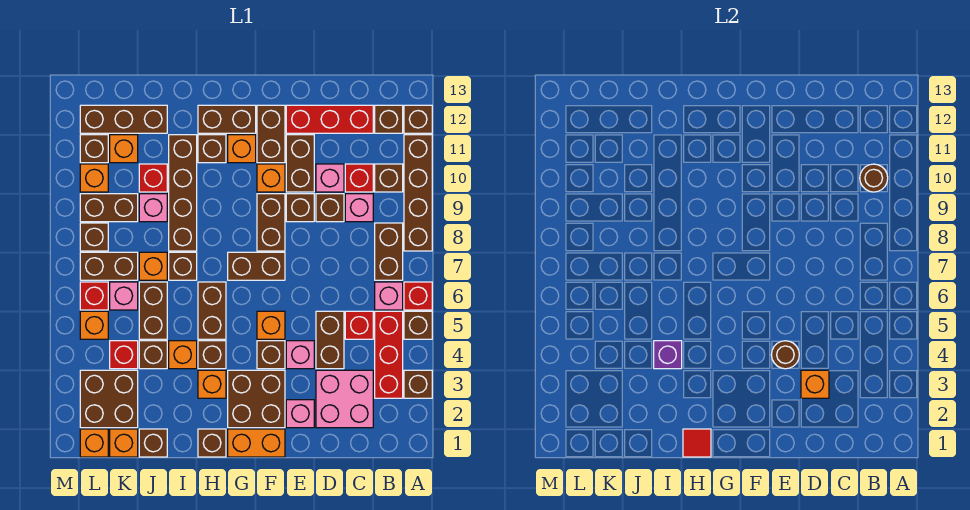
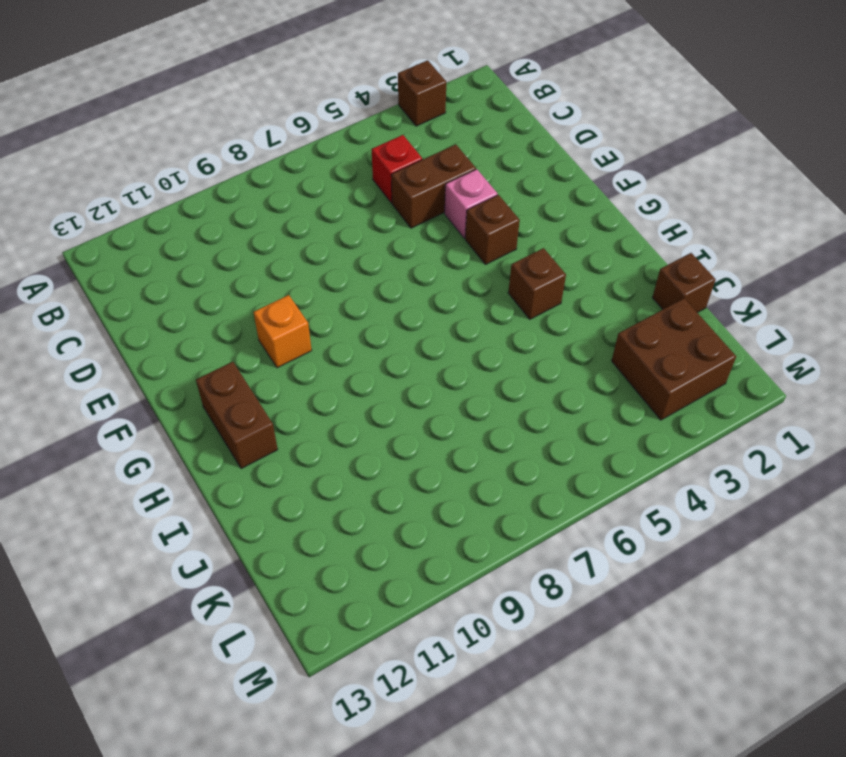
none -> brown 1x1 brick [404,311,432,339]
none -> red 1x1 brick [404,282,432,310]
none -> brown 1x4 brick [404,135,432,251]
none -> brown 1x1 brick [404,105,432,133]

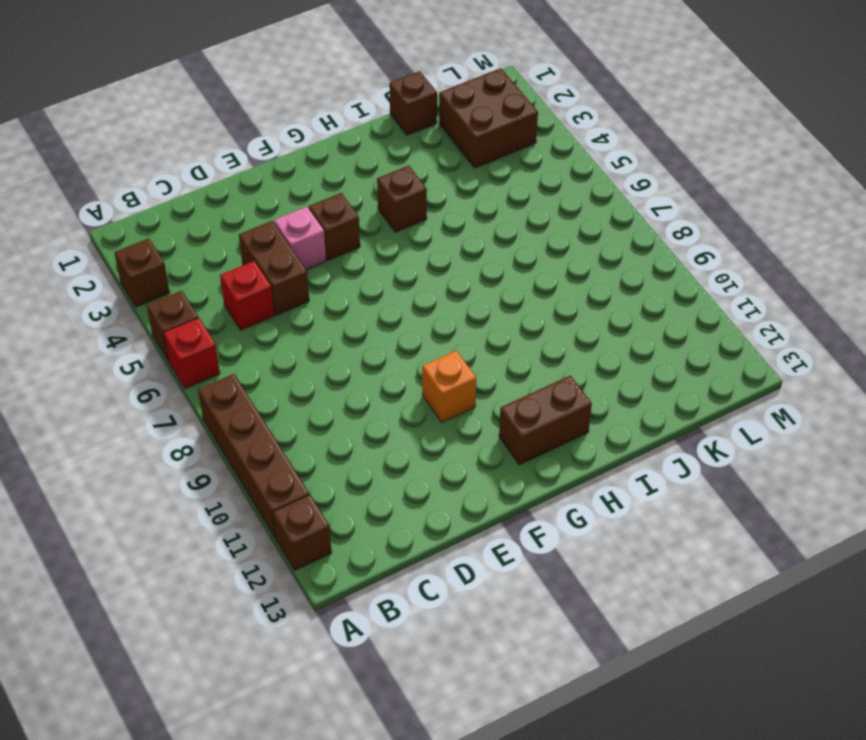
none -> red 1x3 brick [375,311,403,398]
none -> pink 1x1 brick [375,282,403,310]
none -> brown 1x2 brick [375,223,403,280]
none -> brown 1x1 brick [375,164,403,192]

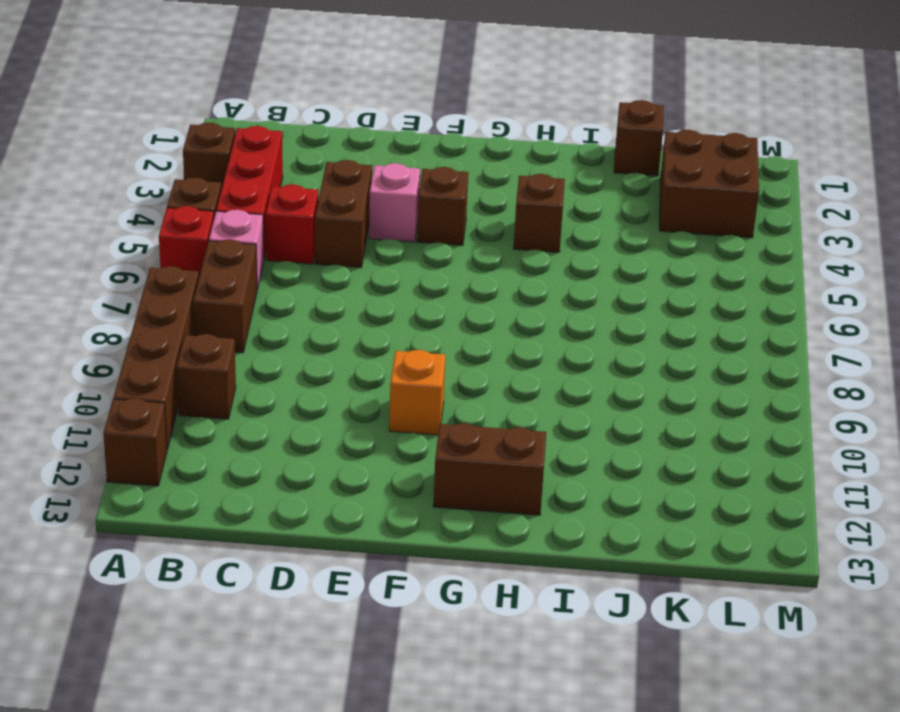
none -> brown 1x1 brick [375,105,403,133]
none -> pink 2x2 brick [316,370,373,428]
none -> pink 1x1 brick [345,194,373,222]
none -> red 1x1 brick [345,164,373,192]

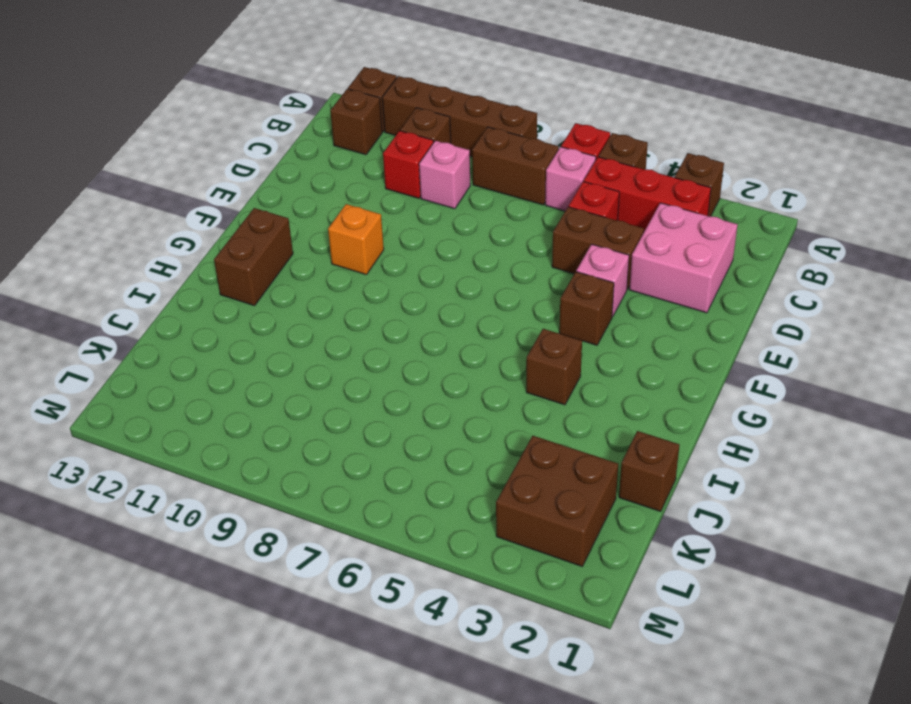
none -> red 1x3 brick [286,105,373,133]
none -> brown 1x1 brick [316,194,344,222]
none -> pink 1x1 brick [316,164,344,192]
none -> pink 1x1 brick [286,400,314,428]

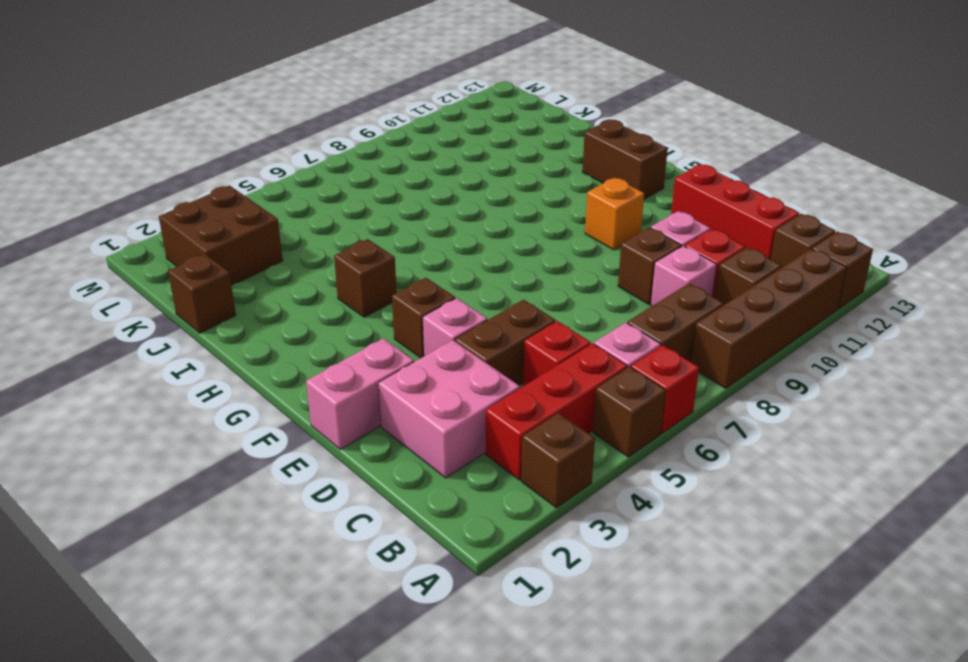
pink 1x2 brick [306,338,414,449] -> pink 1x1 brick [286,400,314,428]
none -> brown 1x1 brick [286,194,314,222]
none -> brown 1x2 brick [286,135,314,192]
none -> orange 1x2 brick [228,429,285,457]
none -> brown 2x2 brick [228,370,285,428]

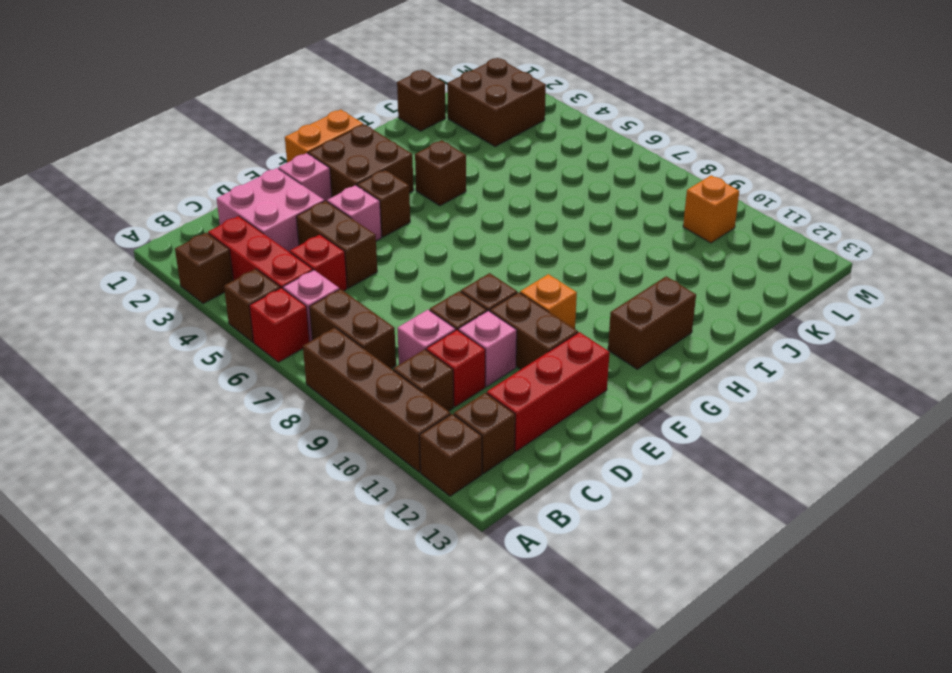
none -> orange 1x1 brick [257,311,285,339]
none -> brown 1x2 brick [228,252,285,280]
none -> brown 1x2 brick [257,194,285,251]
none -> brown 1x2 brick [257,105,285,163]

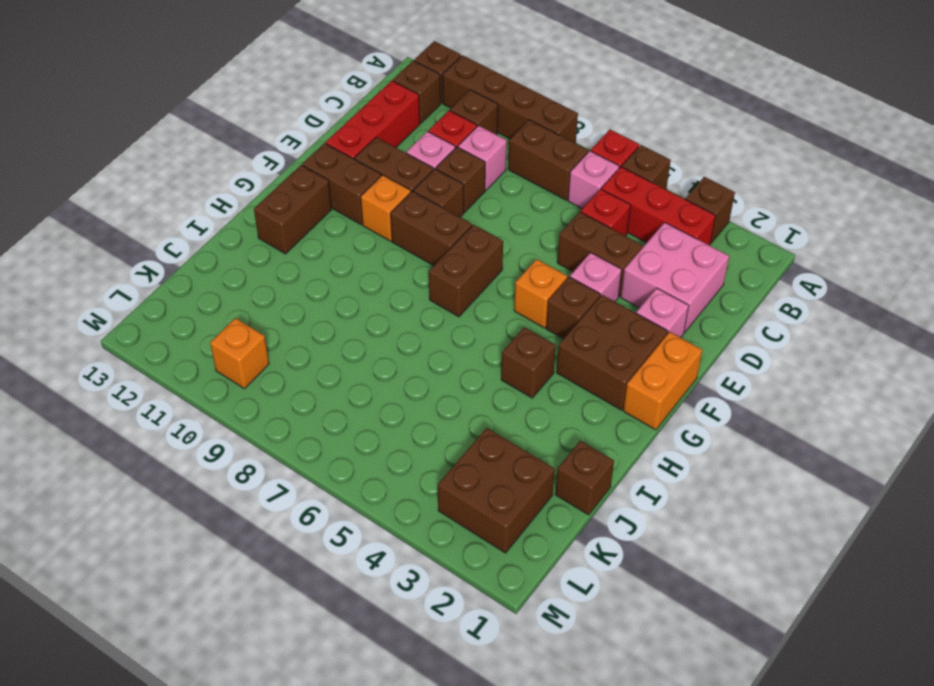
none -> orange 1x1 brick [228,135,256,163]
none -> brown 1x1 brick [198,429,226,457]
none -> orange 1x1 brick [198,370,226,398]
none -> brown 1x2 brick [198,282,226,339]

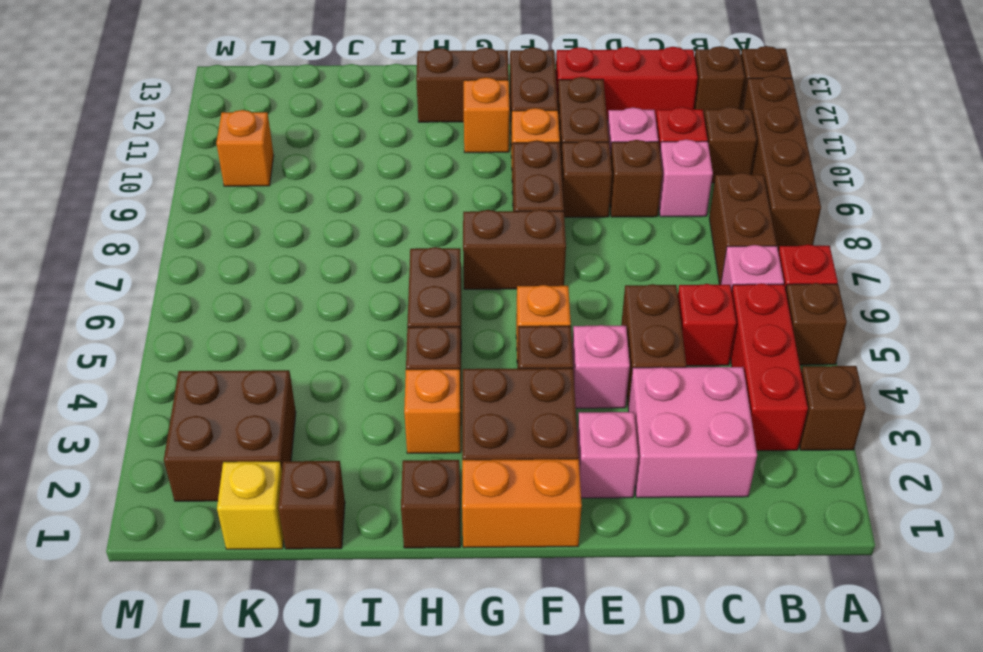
yellow 1x1 brick [217,461,284,549] -> orange 1x1 brick [110,429,138,457]
none -> brown 1x1 brick [198,135,226,163]
none -> orange 1x1 brick [169,341,197,369]
none -> brown 1x1 brick [169,252,197,280]
none -> brown 1x4 brick [169,135,197,251]

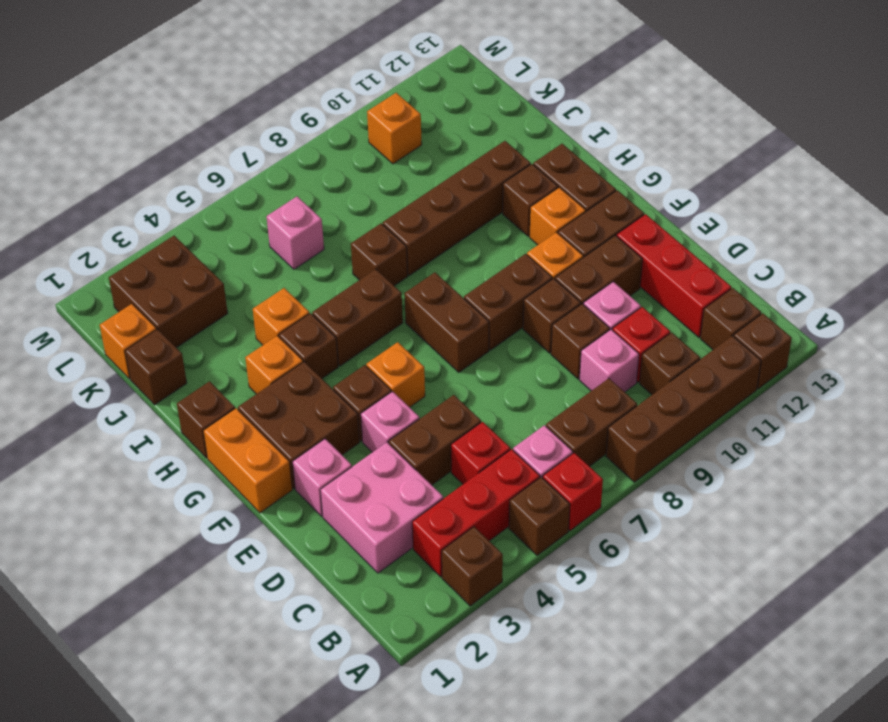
none -> brown 1x1 brick [139,341,167,369]
none -> brown 1x2 brick [139,282,167,339]
none -> orange 1x1 brick [139,252,167,280]
none -> pink 1x1 brick [139,194,167,222]

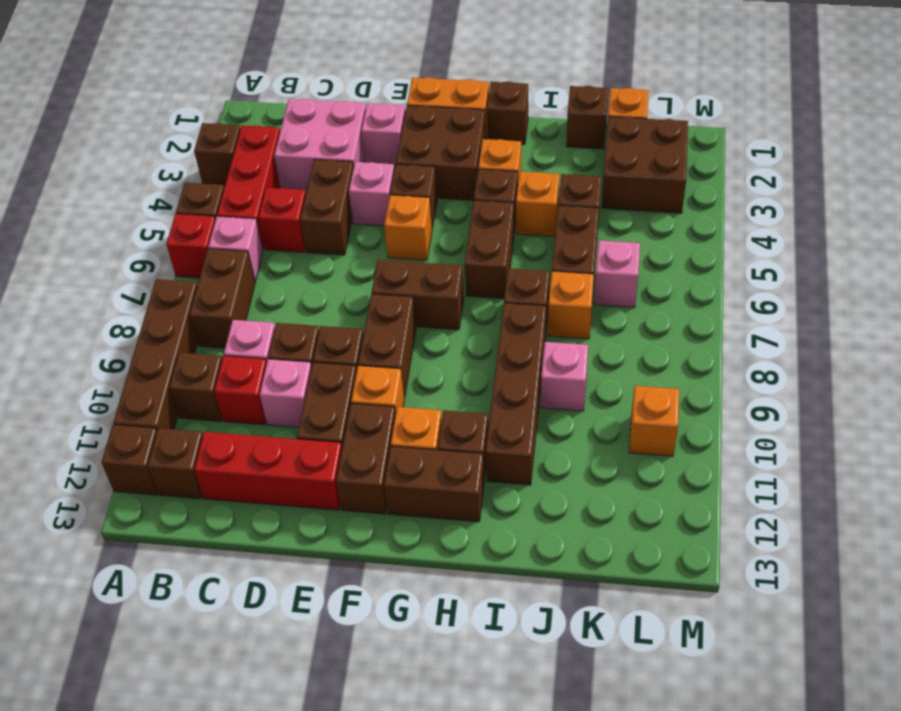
none -> red 1x1 brick [139,164,167,192]
none -> brown 1x3 brick [80,105,167,133]
none -> red 1x1 brick [110,341,138,369]
none -> brown 1x2 brick [80,252,138,280]

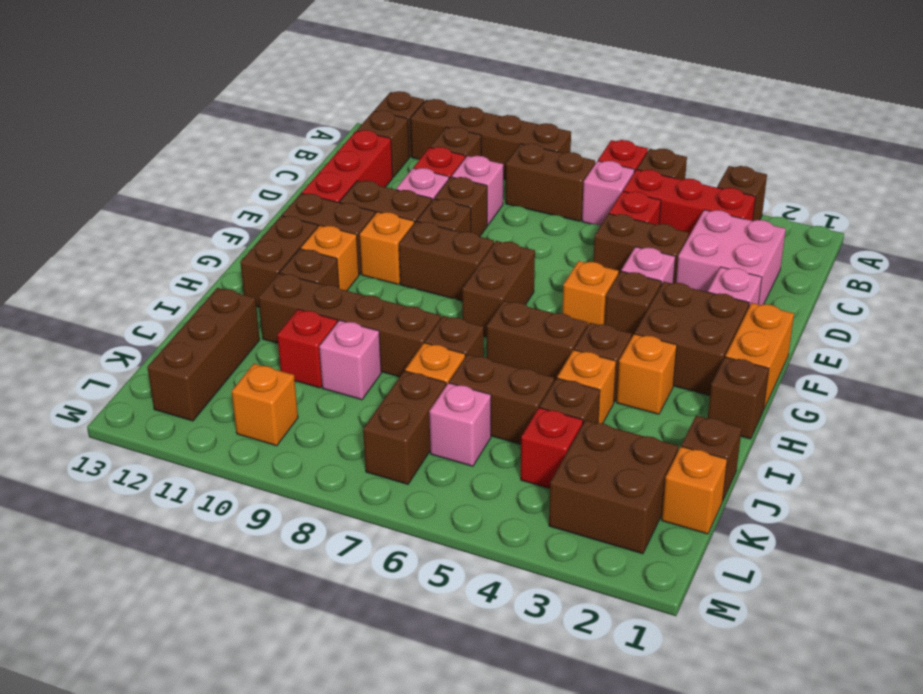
none -> brown 1x2 brick [80,194,138,222]
none -> orange 1x1 brick [110,135,138,163]
none -> orange 1x1 brick [80,429,108,457]
none -> orange 1x1 brick [80,311,108,339]

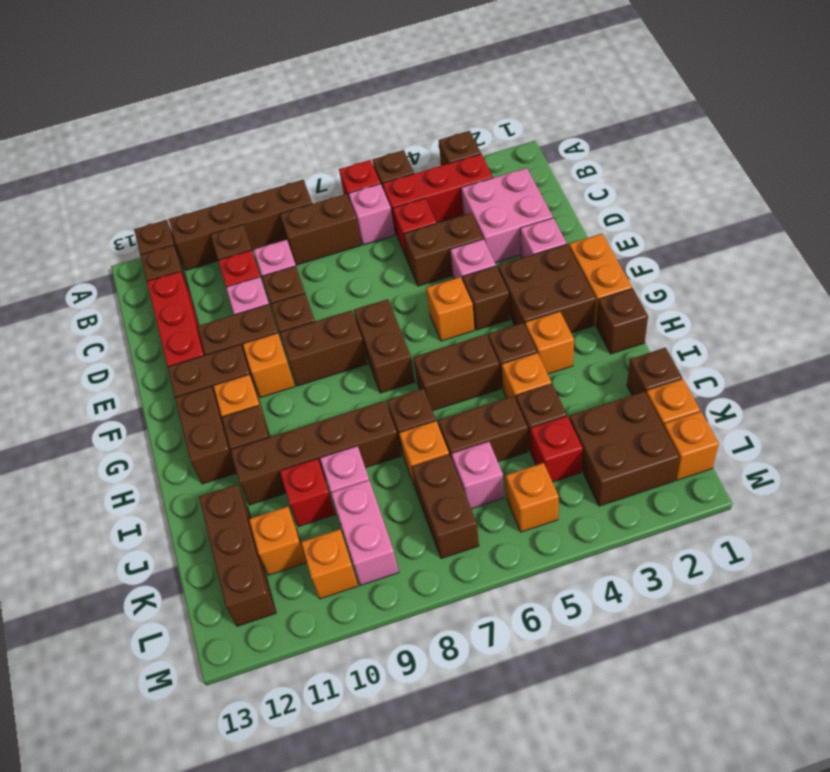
pink 1x2 brick [331,480,399,585] -> brown 1x2 brick [80,194,138,222]
none -> red 1x1 brick [80,282,108,310]
none -> brown 1x1 brick [80,223,108,251]
none -> brown 1x1 brick [80,135,108,163]
none -> brown 1x1 round brick [860,164,888,192]

